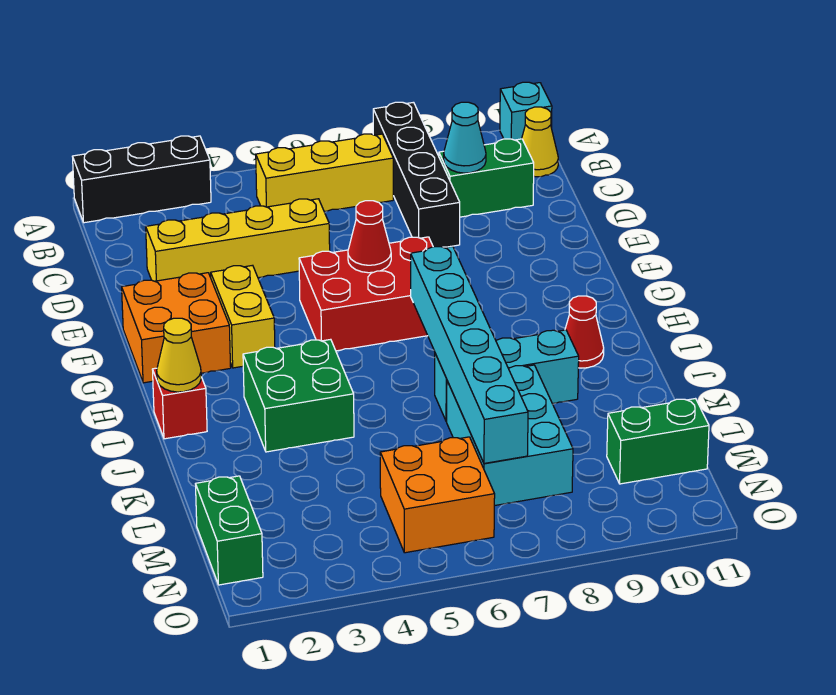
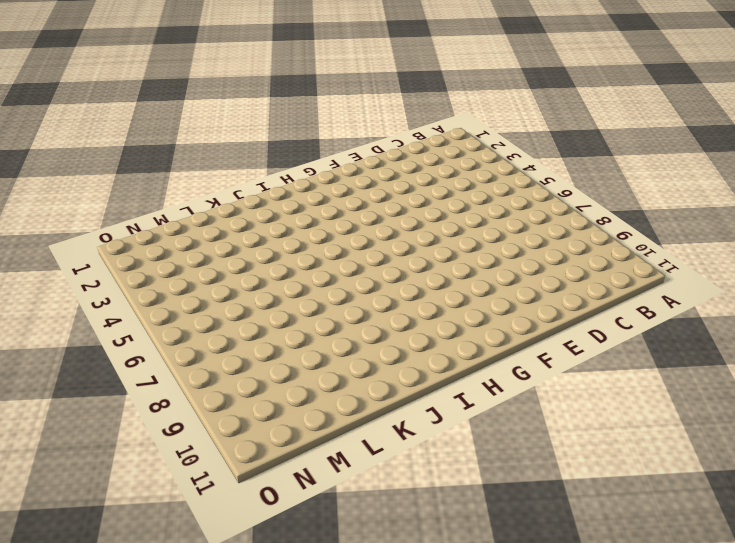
none -> black 1x3 brick [72,136,211,223]
none -> black 1x4 brick [373,102,460,247]
none -> cyan 1x1 brick [500,82,552,140]

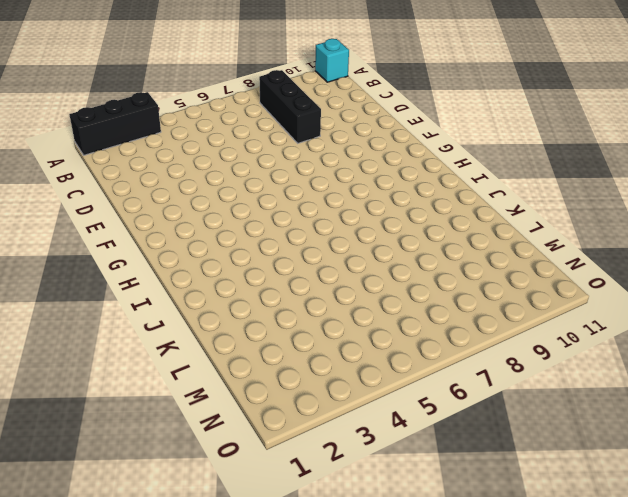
black 1x3 brick [259,70,321,143] -> black 1x4 brick [373,102,460,247]
none -> yellow 1x3 brick [256,134,393,212]
none -> yellow 1x1 cone [522,107,558,177]
none -> green 1x2 brick [439,139,534,217]

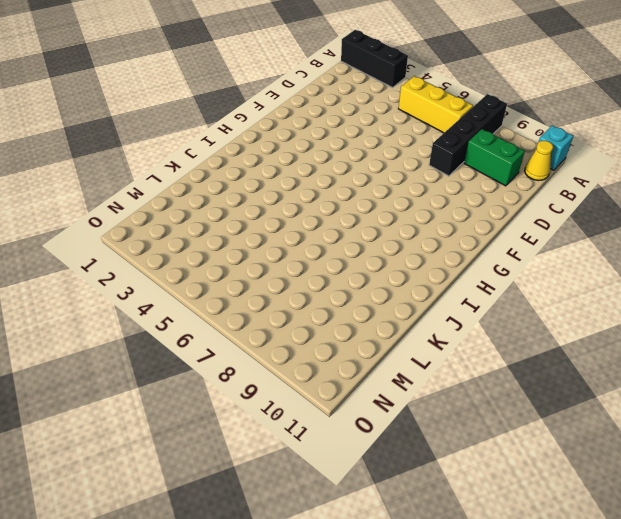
none -> yellow 1x4 brick [146,199,330,281]
none -> orange 2x2 brick [122,273,231,383]
none -> yellow 1x2 brick [211,265,275,368]

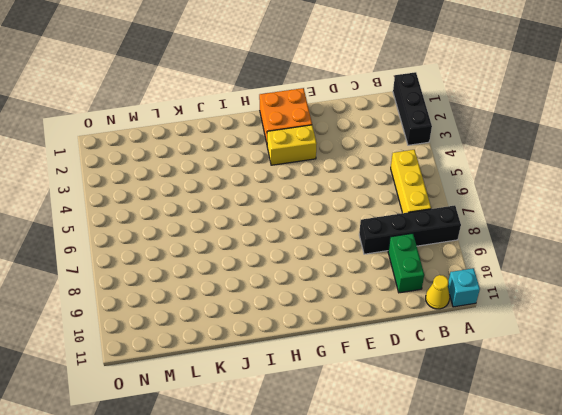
none -> yellow 1x4 brick [146,199,330,281]
none -> red 2x3 brick [299,237,433,351]
none -> red 1x1 brick [152,368,207,439]

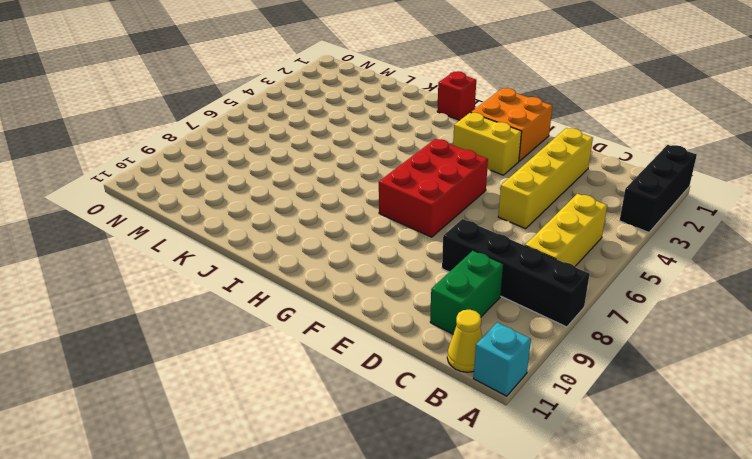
none -> green 2x2 brick [243,339,354,452]
none -> red 1x1 cone [565,296,604,368]
none -> cyan 1x3 brick [435,330,579,421]

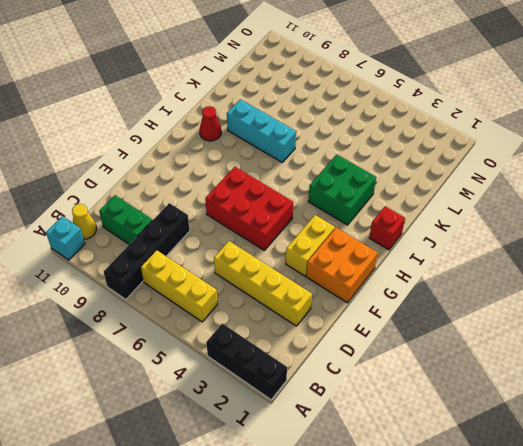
none -> cyan 2x3 brick [447,365,573,506]
none -> green 1x2 brick [196,476,263,585]
none -> orange 2x2 brick [380,437,495,553]

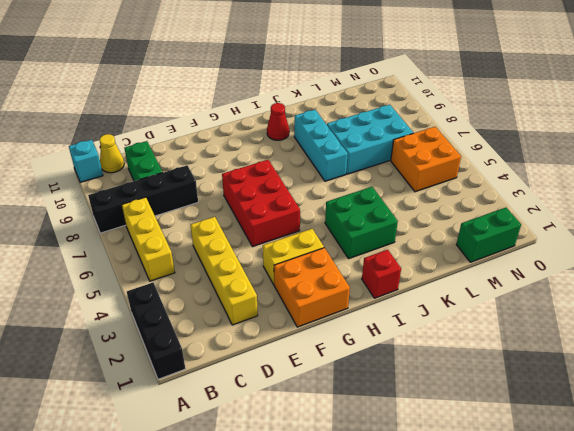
none -> green 1x2 brick [607,399,709,484]
none -> cyan 1x1 cone [444,102,486,173]
none -> red 1x1 cone [348,201,391,273]

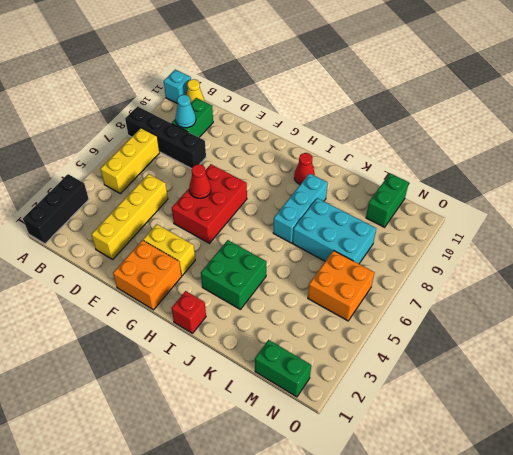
none -> cyan 1x6 brick [411,246,528,463]
none -> yellow 1x1 cone [157,318,201,392]

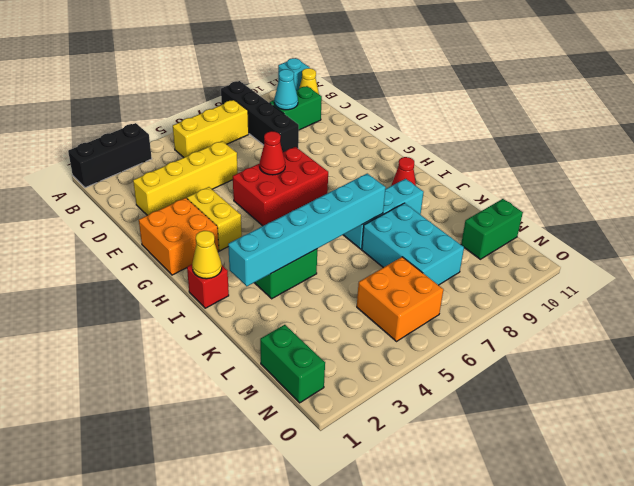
cyan 1x6 brick [228,174,386,286] -> cyan 1x6 brick turned to [411,246,528,463]

